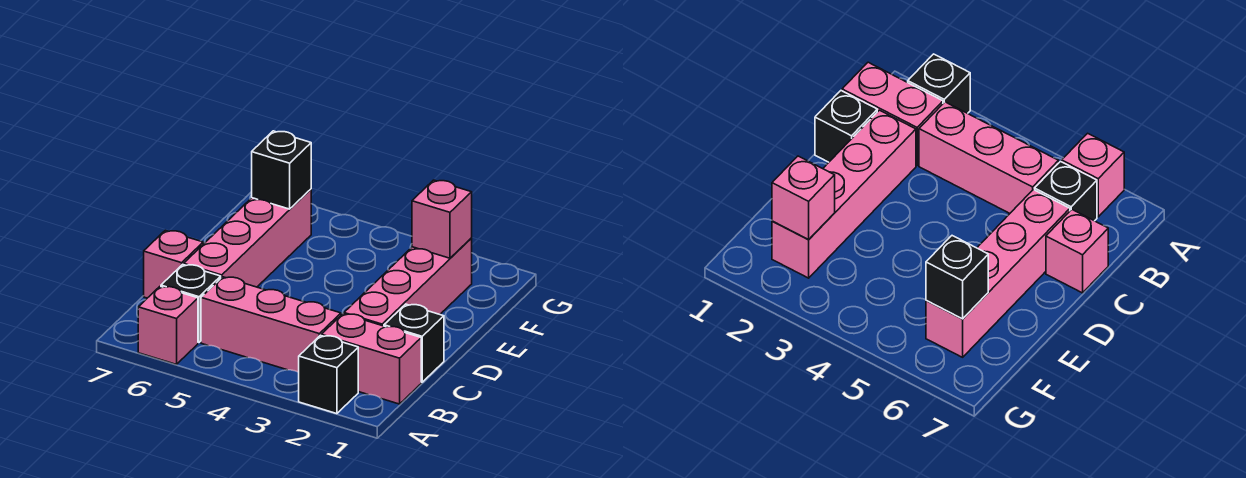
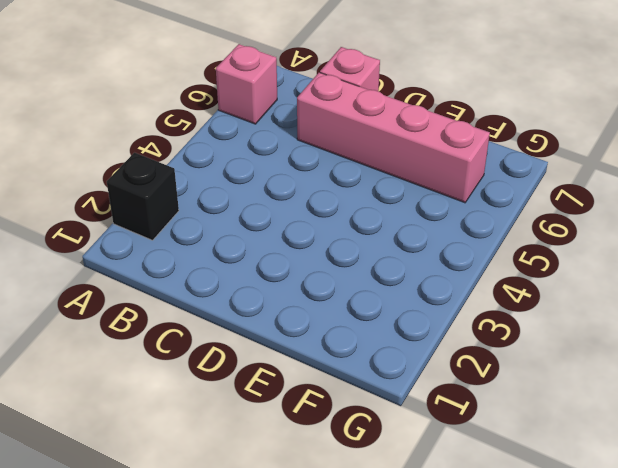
none -> pink 1x2 brick [321,314,421,404]
none -> pink 1x3 brick [201,277,341,372]

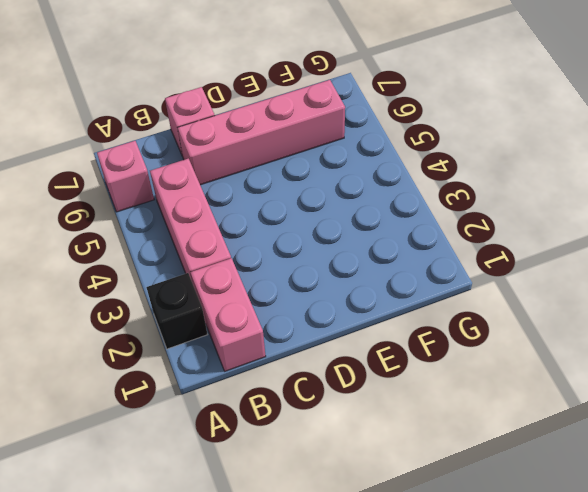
none -> black 1x1 brick [161,265,221,343]
none -> black 1x1 brick [384,304,444,382]

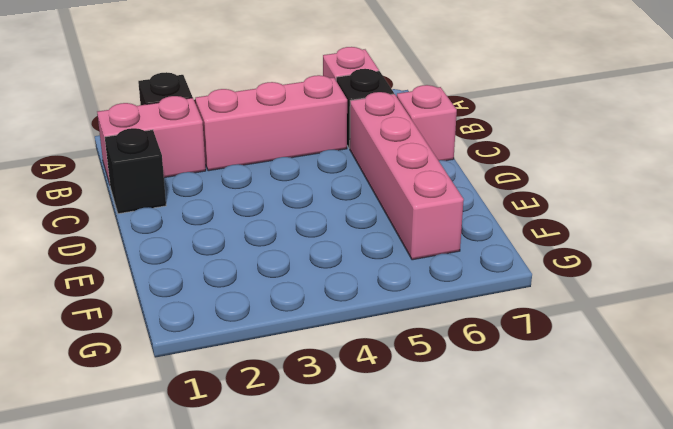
none -> pink 1x4 brick [344,238,472,326]
none -> pink 1x1 brick [412,180,472,258]

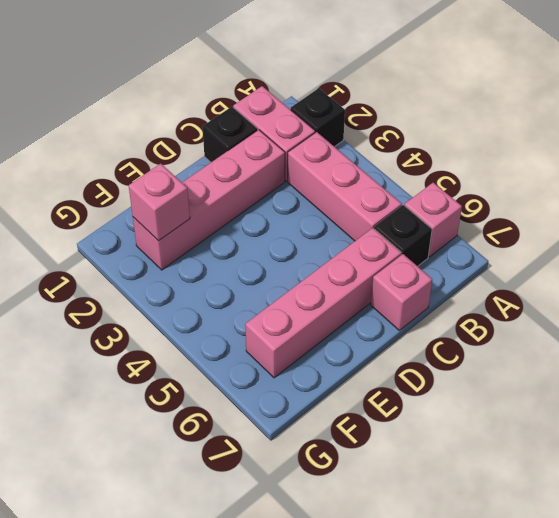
none -> black 1x1 brick [252,131,311,209]

